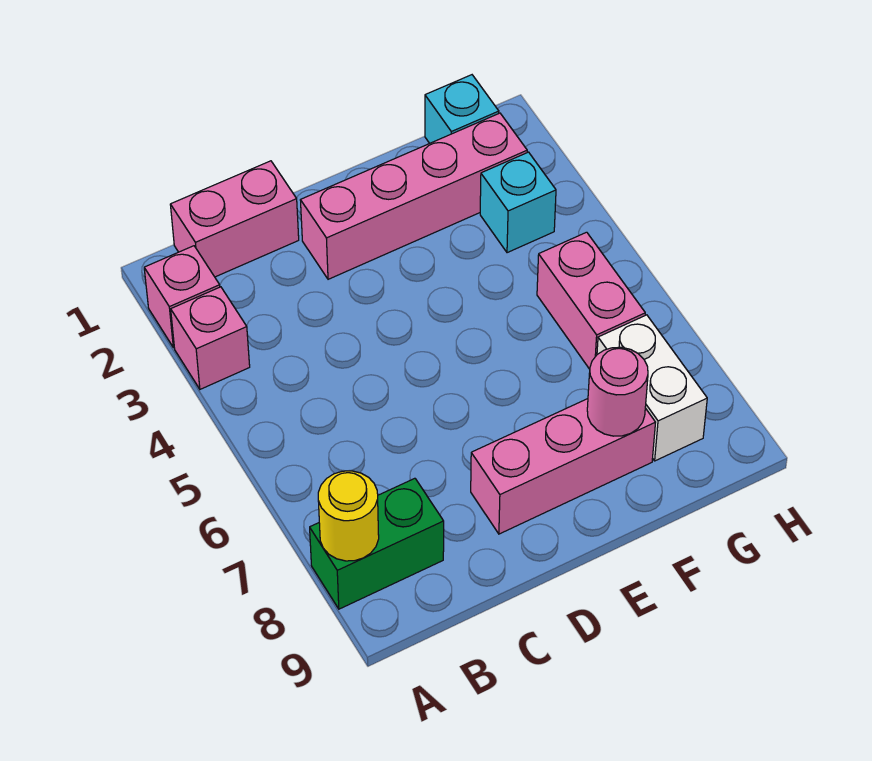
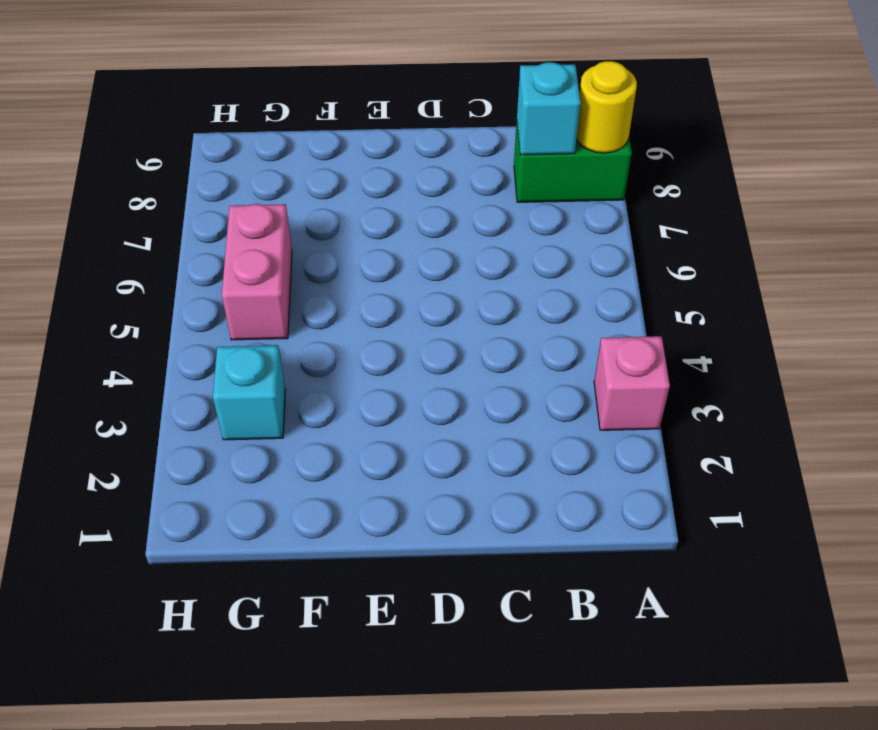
cyan 1x1 brick [517,62,581,155] -> cyan 1x1 brick moved to [425,75,499,143]
none -> pink 1x1 brick [144,246,220,348]
none -> pink 1x2 brick [170,161,299,277]
none -> pink 1x4 brick [300,113,527,279]

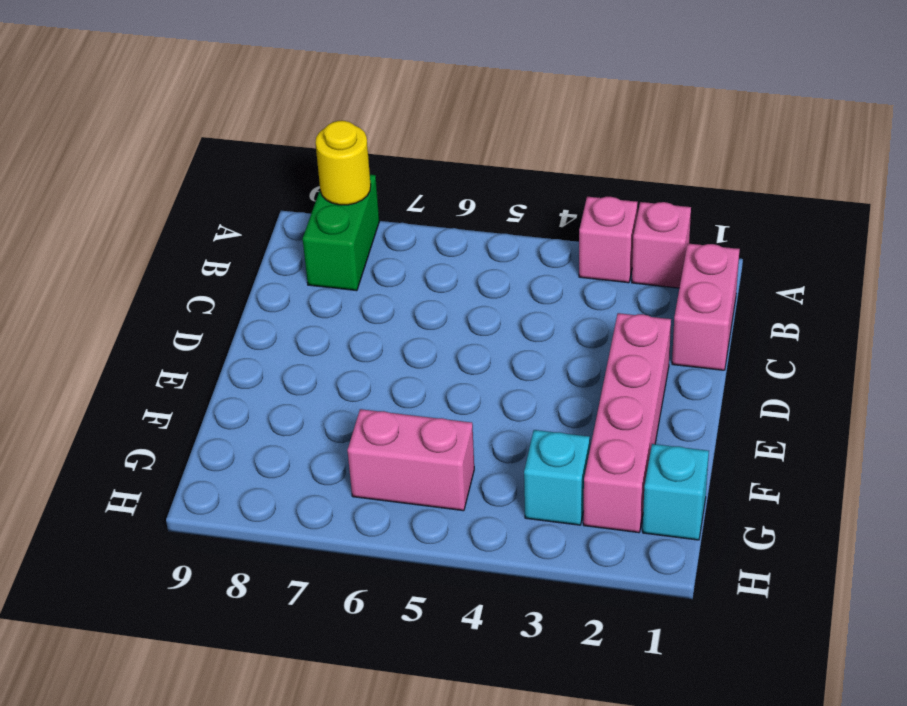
none -> pink 1x3 brick [471,399,656,534]
none -> white 1x2 brick [597,315,707,461]
none -> pink 1x1 round brick [587,347,648,436]

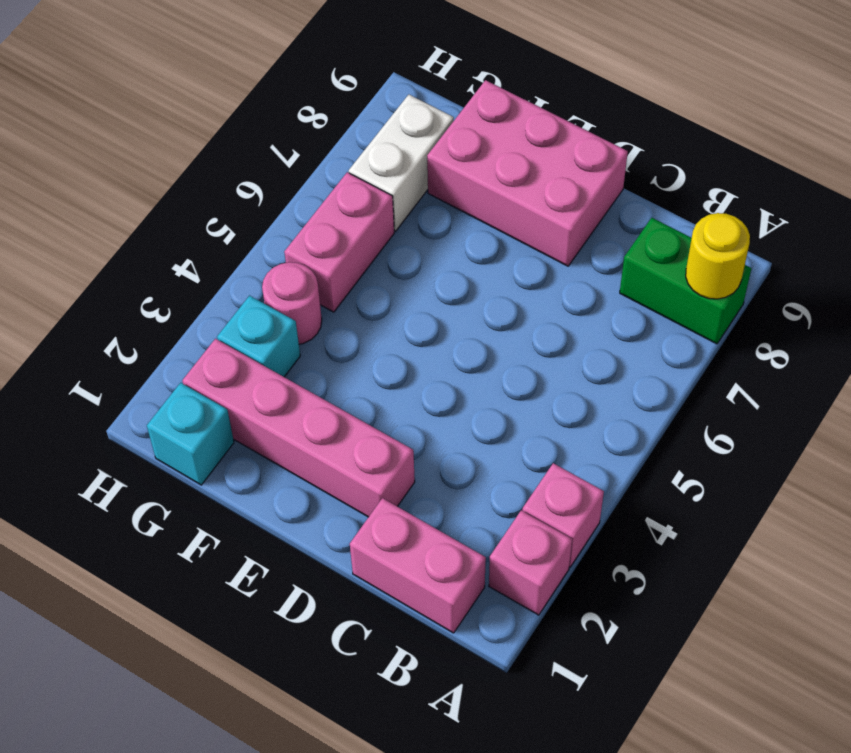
pink 2x3 brick [427,80,628,266] -> pink 1x3 brick [471,399,656,534]
pink 1x1 round brick [262,262,322,344] -> pink 1x1 round brick moved to [587,347,648,436]

